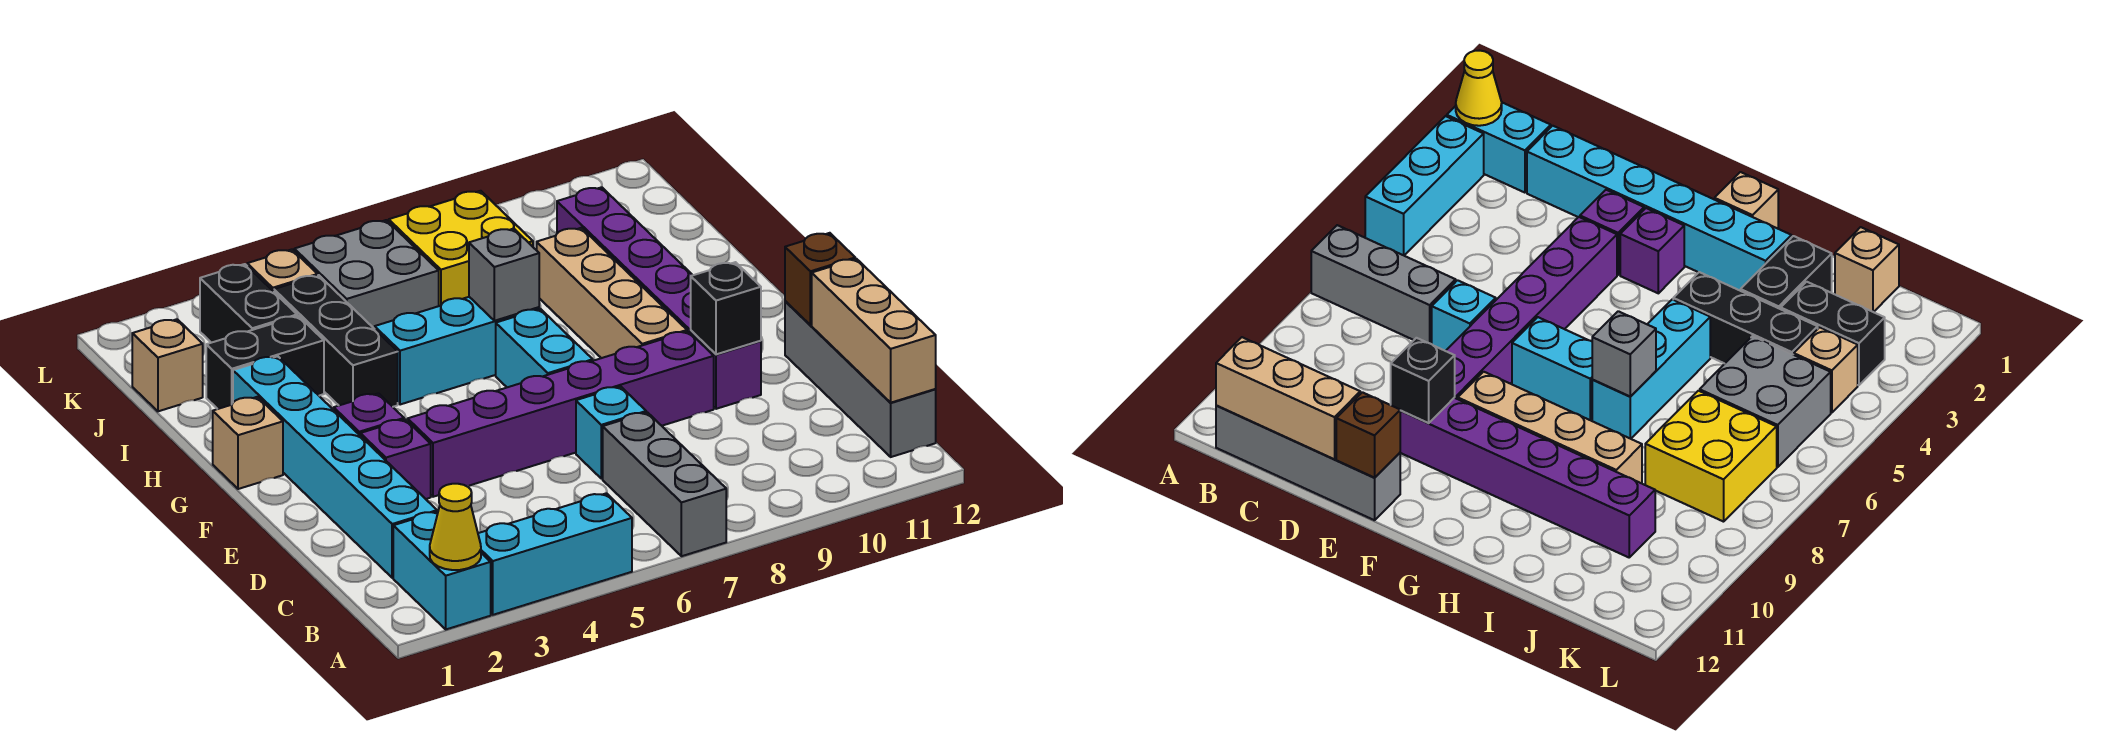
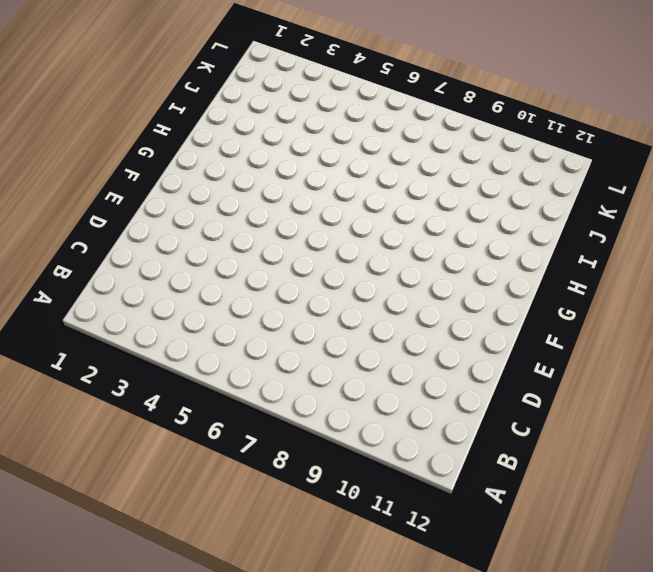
none -> cyan 1x2 brick [393,512,491,629]
none -> cyan 1x3 brick [478,493,632,615]
none -> grey 1x3 brick [603,412,726,556]

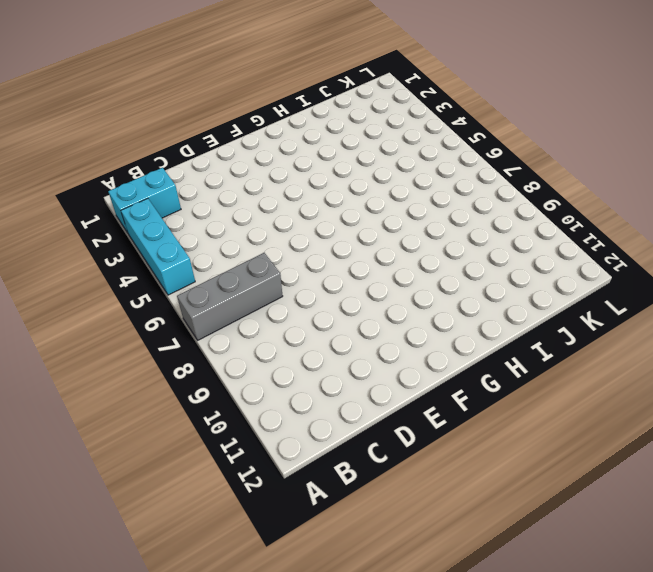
none -> grey 1x4 brick [785,301,936,457]
none -> cyan 1x6 brick [233,356,437,578]
none -> cyan 1x1 brick [576,386,646,479]

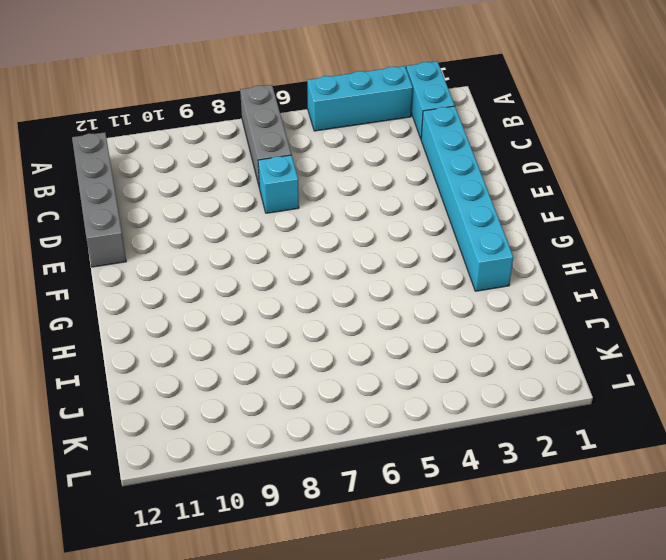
none -> purple 1x1 brick [360,419,431,499]
none -> purple 1x6 brick [408,331,714,497]
none -> purple 1x6 brick [557,187,761,409]

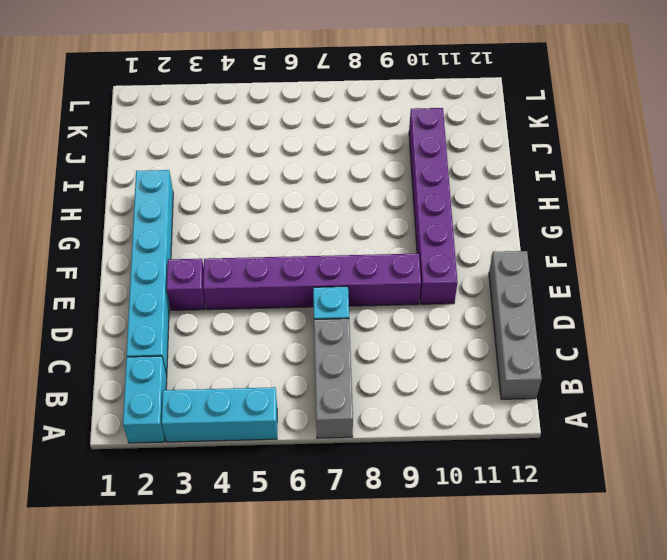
none -> purple 1x1 brick [334,393,404,435]
none -> cyan 1x2 brick [496,309,593,387]
none -> tan 1x4 brick [537,228,687,358]

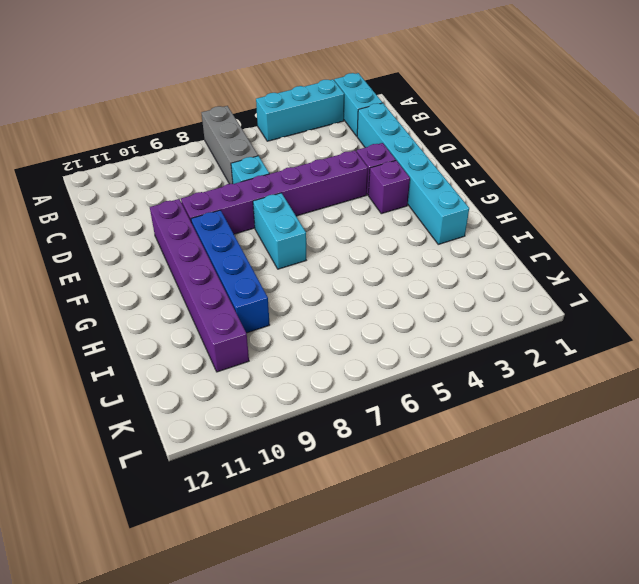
blue 1x4 brick [191,210,270,333] -> tan 1x4 brick [537,228,687,358]
none -> grey 1x4 brick [785,301,936,457]
none -> tan 1x1 brick [213,397,283,489]
none -> black 1x3 brick [274,275,398,407]

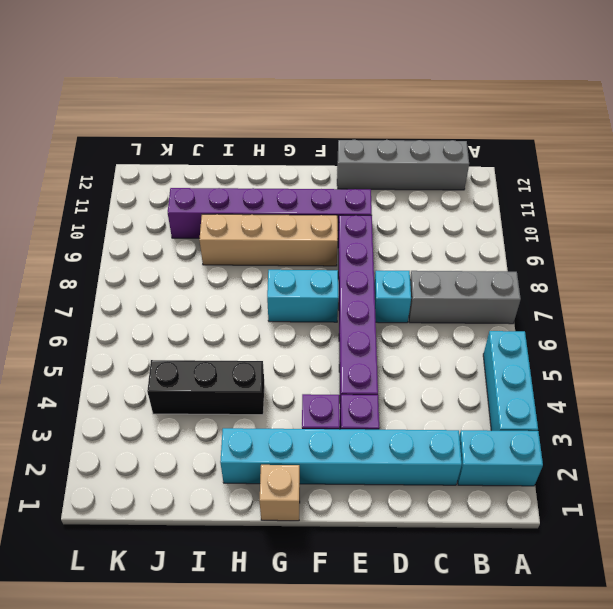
none -> cyan 1x3 brick [375,297,539,405]
none -> black 1x2 brick [206,316,324,409]
none -> tan 1x1 brick [132,319,203,411]

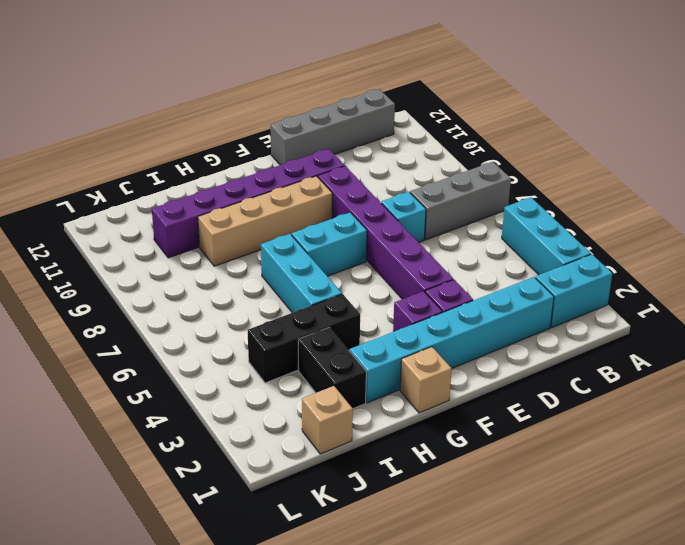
none -> black 1x2 brick [200,264,297,343]
none -> grey 2x2 brick [294,220,439,329]
none -> yellow 2x2 brick [389,191,533,306]

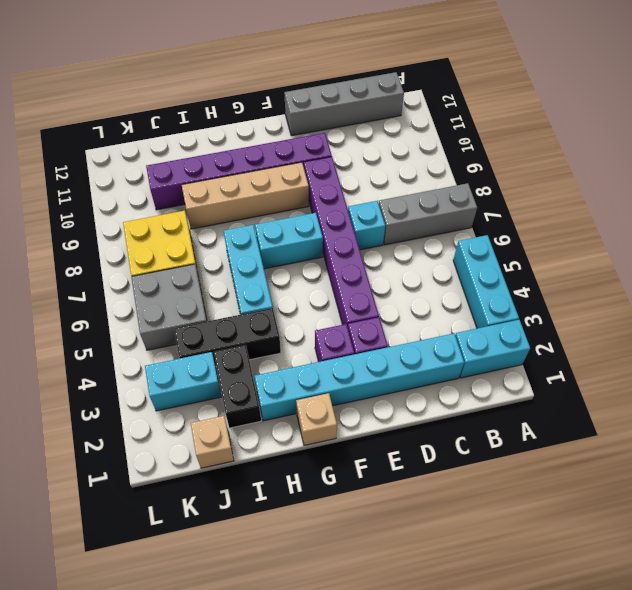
cyan 1x2 brick [145,352,222,411] -> black 1x2 brick [200,264,297,343]
none -> tan 1x1 brick [247,249,318,292]
none -> yellow 1x1 cone [430,484,481,570]
none -> tan 1x3 brick [812,259,936,403]

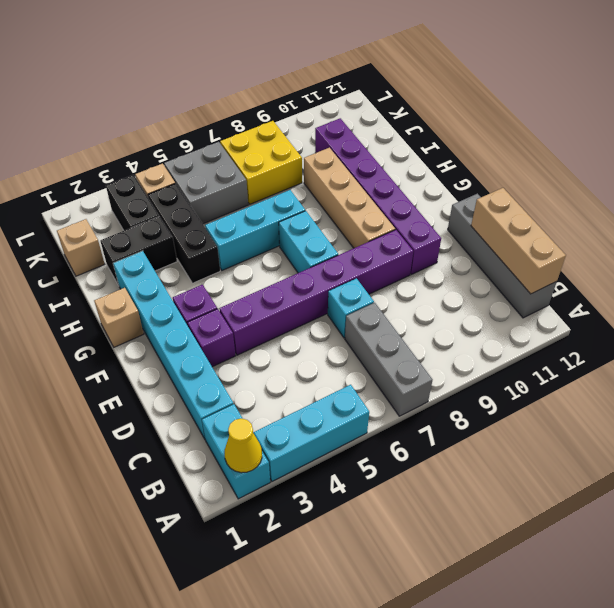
none -> black 1x1 brick [691,262,761,354]
none -> brown 1x1 brick [785,233,855,325]
none -> grey 1x1 brick [469,229,539,321]

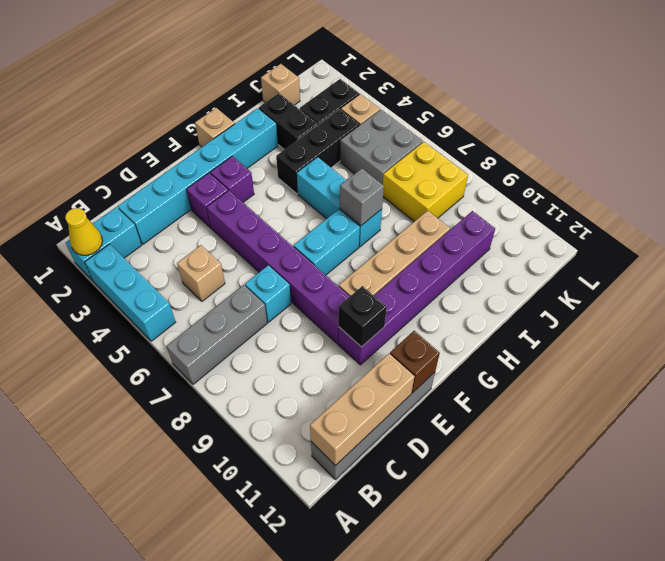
tan 1x1 brick [177,245,225,301] -> none

